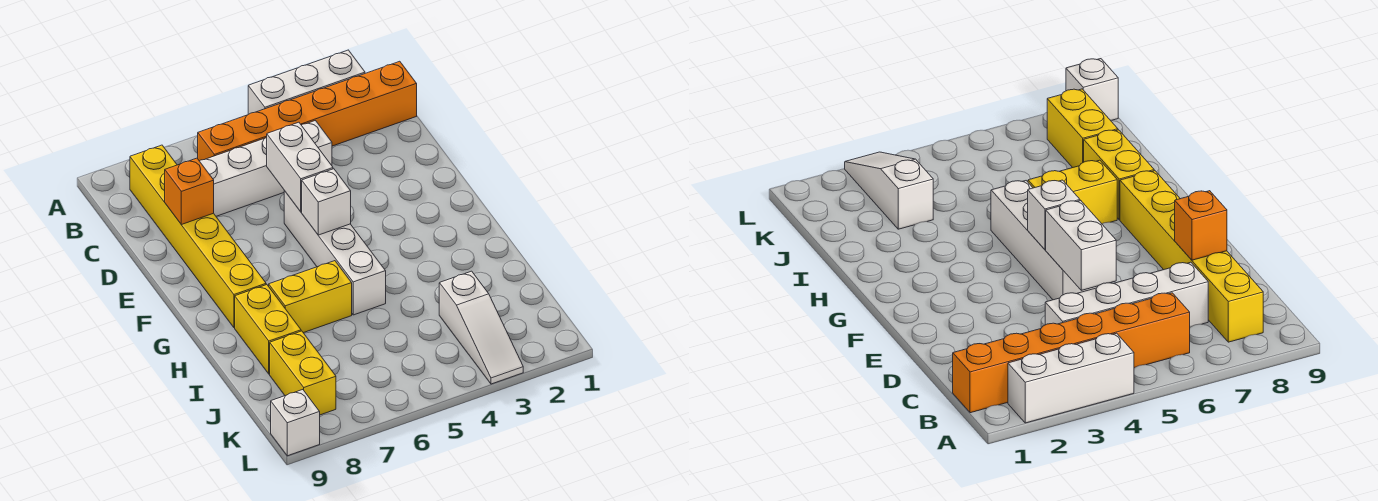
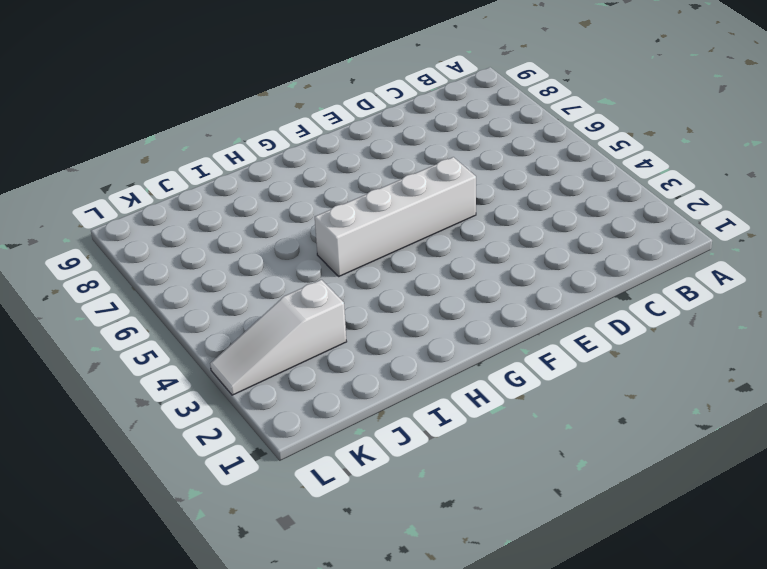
none -> white 1x3 brick [248,50,365,114]
none -> orange 1x6 brick [198,61,417,161]
none -> yellow 1x6 brick [130,145,266,328]

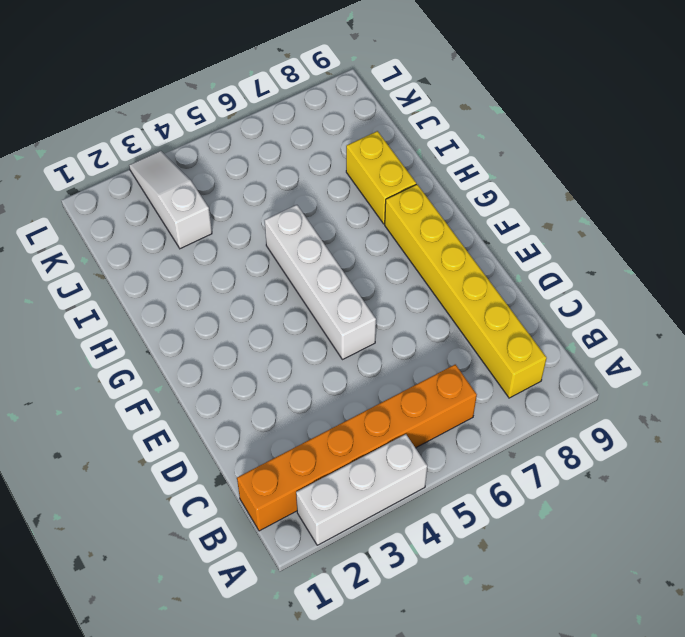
none -> white 1x4 brick [200,121,332,216]
none -> yellow 1x2 brick [269,261,352,333]
none -> yellow 1x2 brick [270,331,336,415]

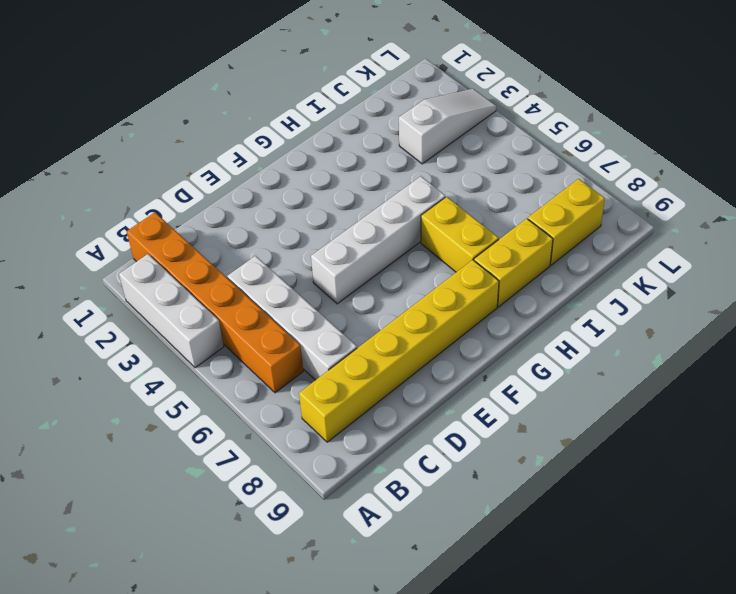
none -> white 1x1 brick [271,390,320,456]
none -> white 1x2 brick [267,122,333,212]
none -> orange 1x1 brick [165,158,214,225]

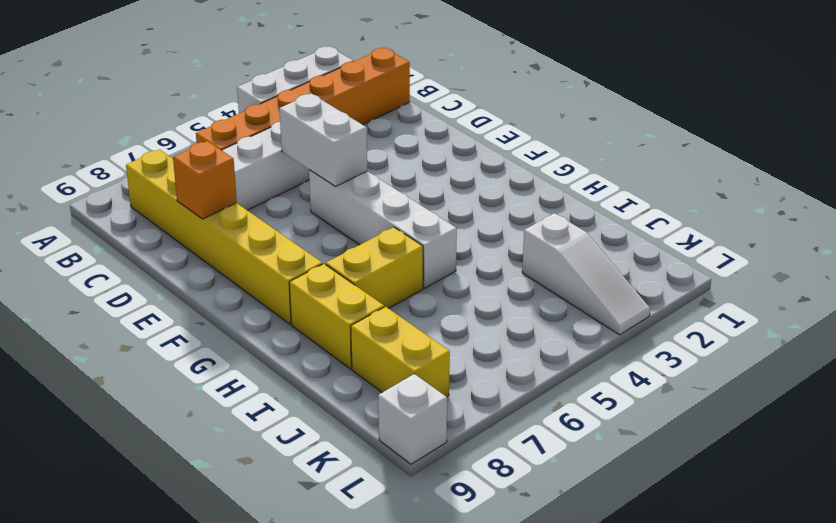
none -> white 1x1 brick [302,169,351,235]

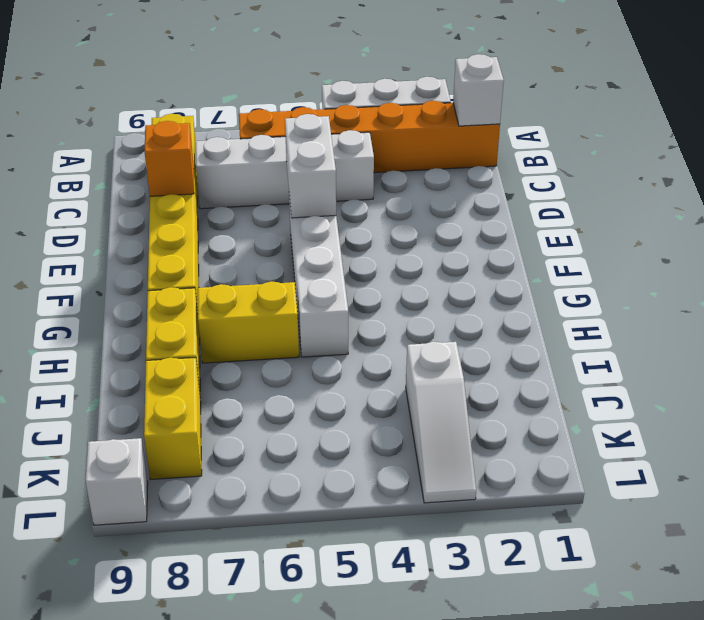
white 1x1 brick [453,54,504,126] -> white 1x1 brick moved to [302,169,351,235]

